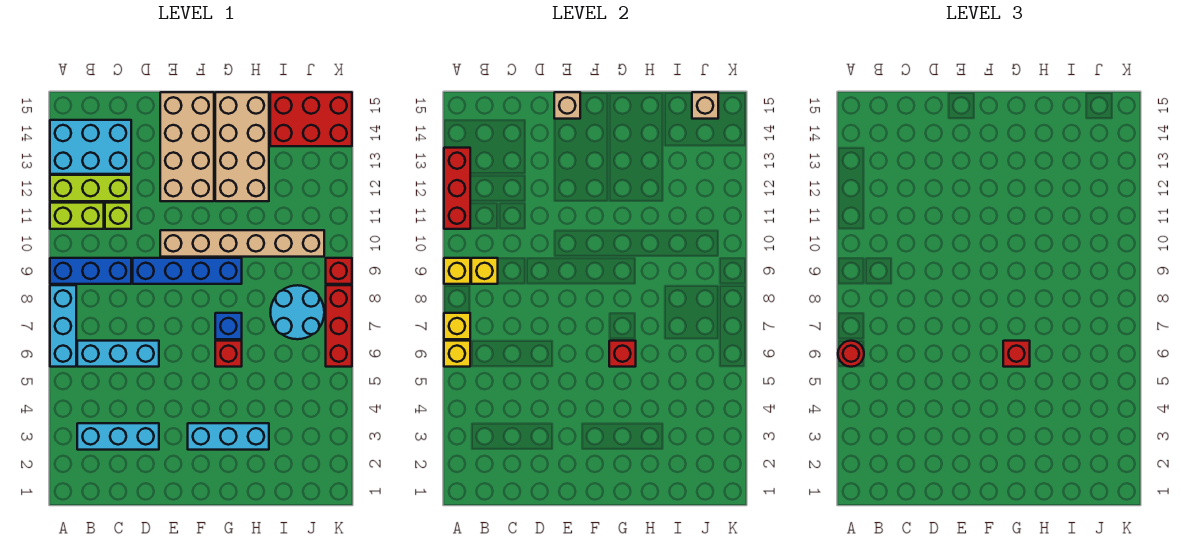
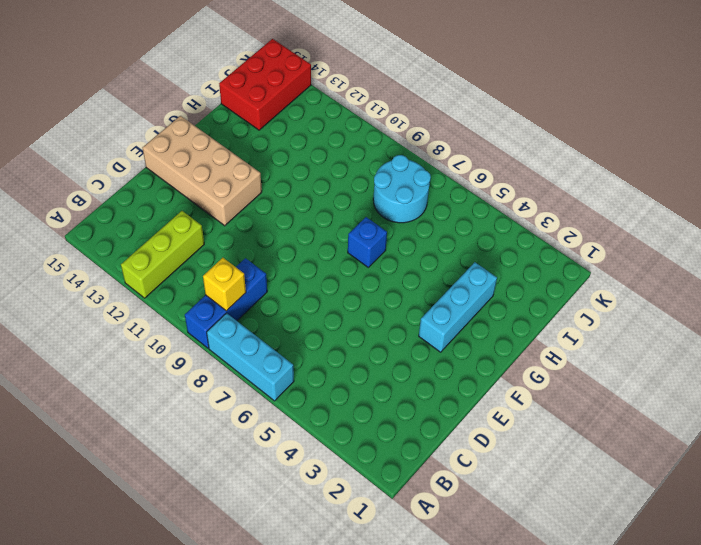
none -> lime 1x2 brick [50,203,104,229]
none -> cyan 2x3 brick [50,120,131,174]
none -> cyan 1x3 brick [77,423,159,450]

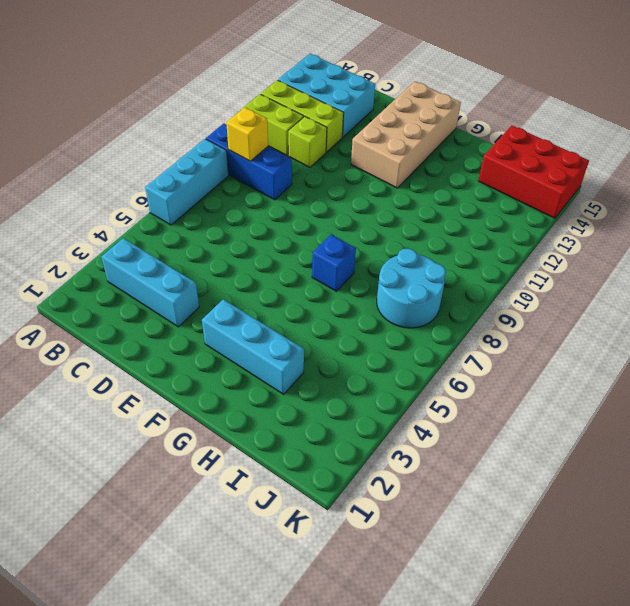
none -> cyan 1x3 brick [77,341,159,367]
none -> blue 1x4 brick [133,258,242,284]
none -> tan 1x6 brick [160,230,324,257]

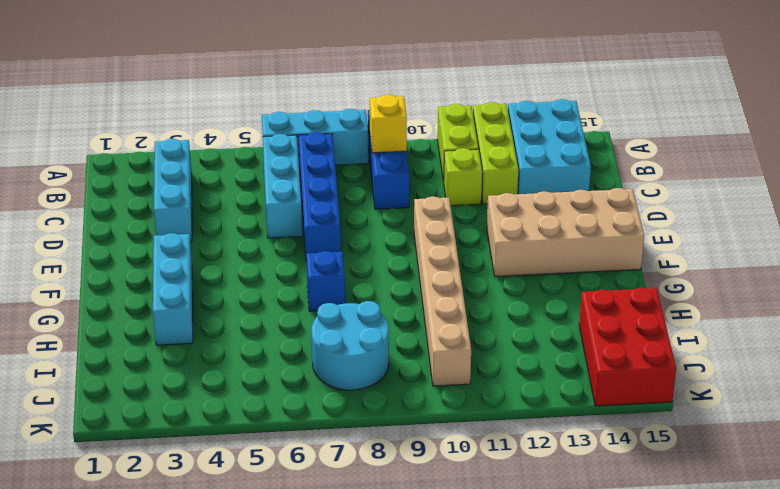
blue 1x4 brick [298,132,341,261] -> blue 1x4 brick moved to [133,258,242,284]
none -> red 1x1 brick [215,341,242,367]
none -> tan 2x4 brick [215,92,269,201]
none -> red 1x3 brick [326,285,352,367]

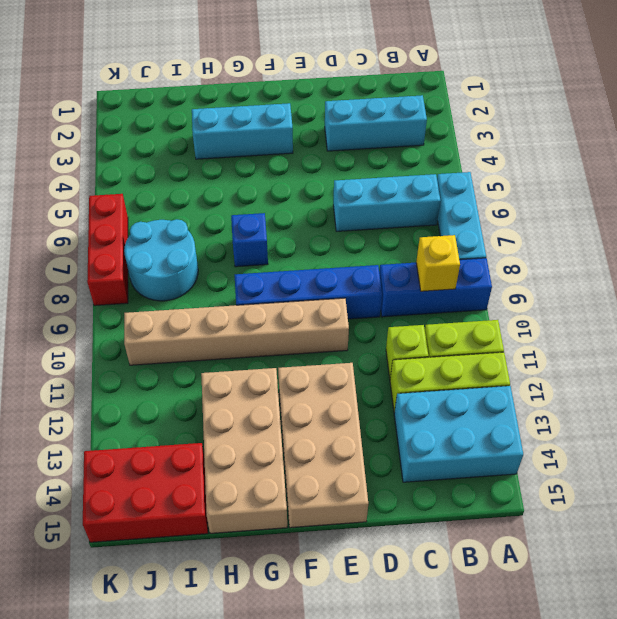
none -> red 1x1 brick [215,341,242,367]
none -> red 1x1 brick [326,258,352,284]
none -> yellow 1x1 brick [444,341,470,367]

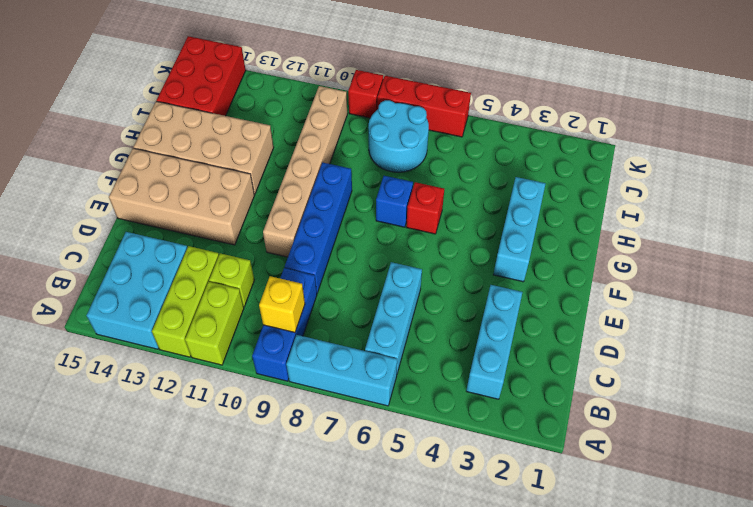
none -> yellow 1x1 brick [444,341,470,367]
none -> yellow 1x1 brick [444,313,470,339]
none -> yellow 1x1 brick [444,258,470,284]

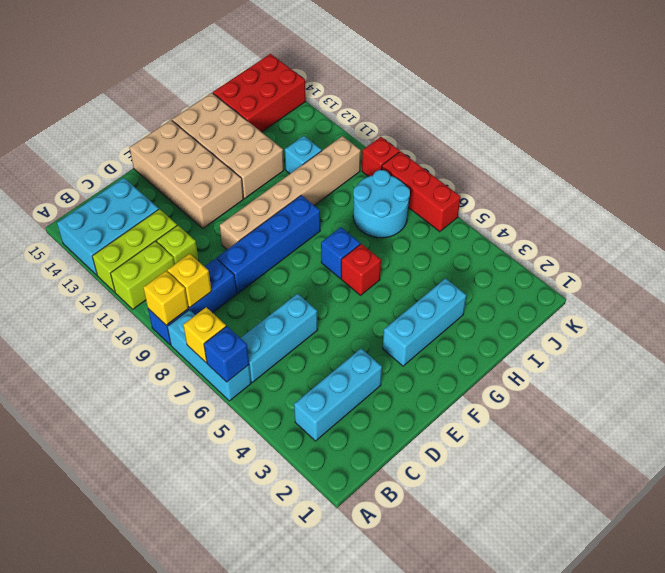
blue 1x1 brick [204,326,249,382] -> yellow 1x1 brick [444,341,470,367]
cyan 1x1 brick [285,136,322,174] -> none
none -> red 1x3 brick [444,148,470,229]
none -> tan 1x1 brick [554,92,580,119]
none -> red 1x1 brick [609,341,636,367]

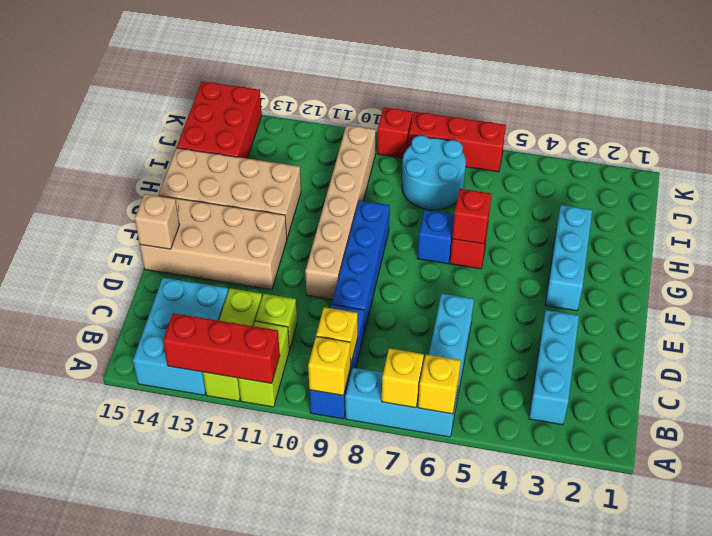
none -> tan 1x1 brick [692,92,718,119]
none -> red 1x1 round brick [838,341,864,367]
none -> red 1x1 brick [1003,341,1030,367]

